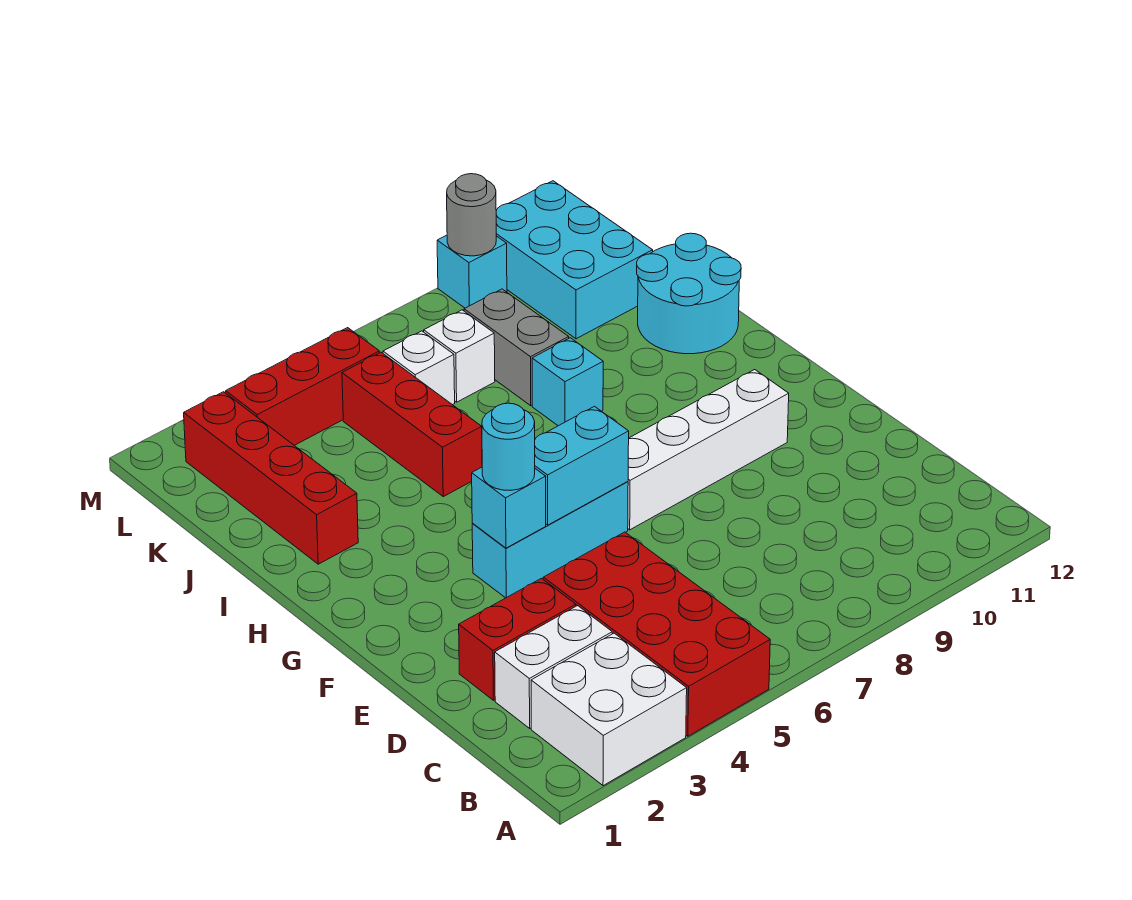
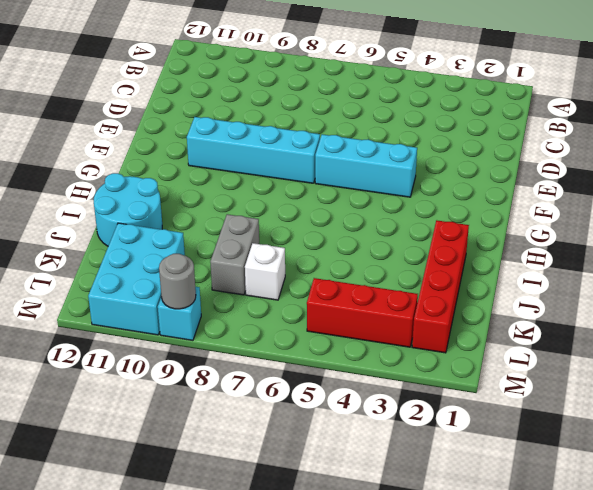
cyan 1x4 brick [187,117,320,183] -> white 1x4 brick [628,370,789,530]
none -> white 2x2 brick [531,633,687,786]
none -> red 2x4 brick [543,532,770,736]
none -> white 1x2 brick [495,606,612,728]

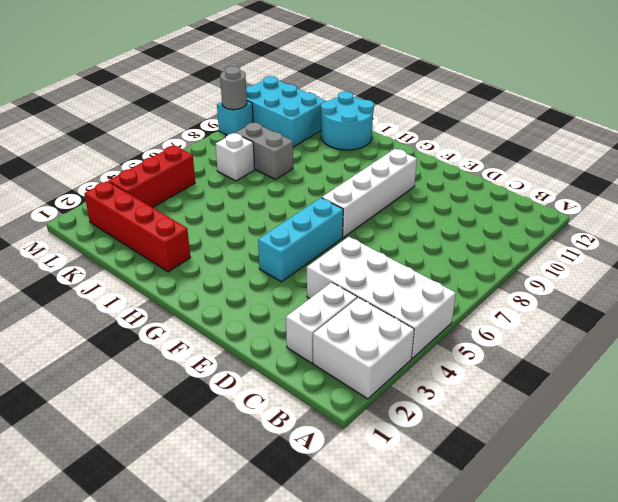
white 2x4 brick [307,237,456,358] -> red 2x4 brick [543,532,770,736]
none -> red 1x2 brick [459,578,576,700]
none -> red 1x3 brick [342,352,482,497]
none -> cyan 1x1 brick [532,338,603,426]

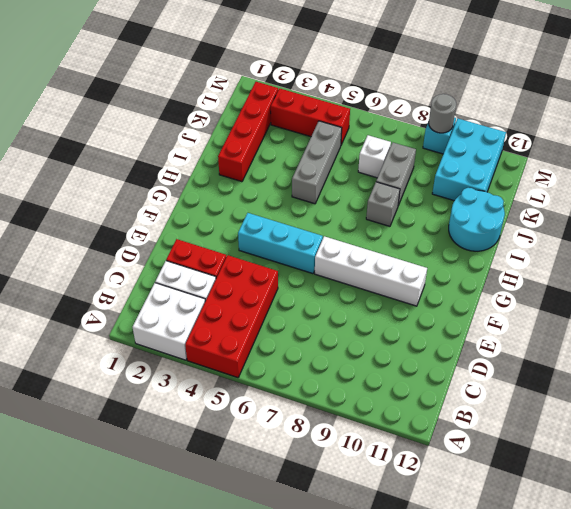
grey 1x3 brick [292,121,342,204] -> red 1x3 brick [342,352,482,497]
grey 1x1 brick [366,182,400,226] -> cyan 1x1 brick [532,338,603,426]
none -> white 1x1 brick [383,331,455,405]
none -> cyan 1x1 brick [472,467,546,548]
none -> cyan 1x2 brick [535,406,629,525]

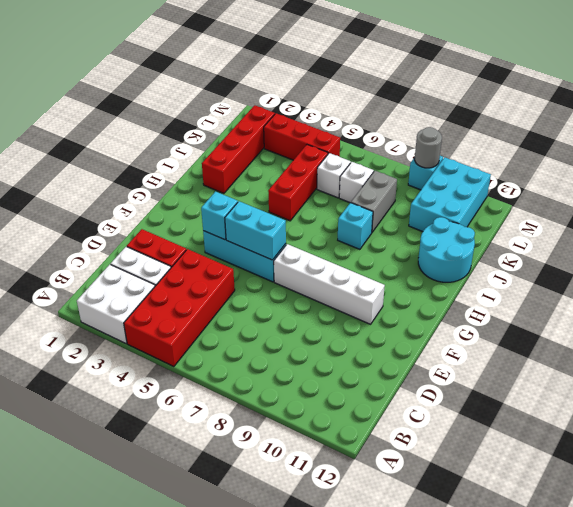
none -> cyan 1x1 round brick [482,403,535,490]

